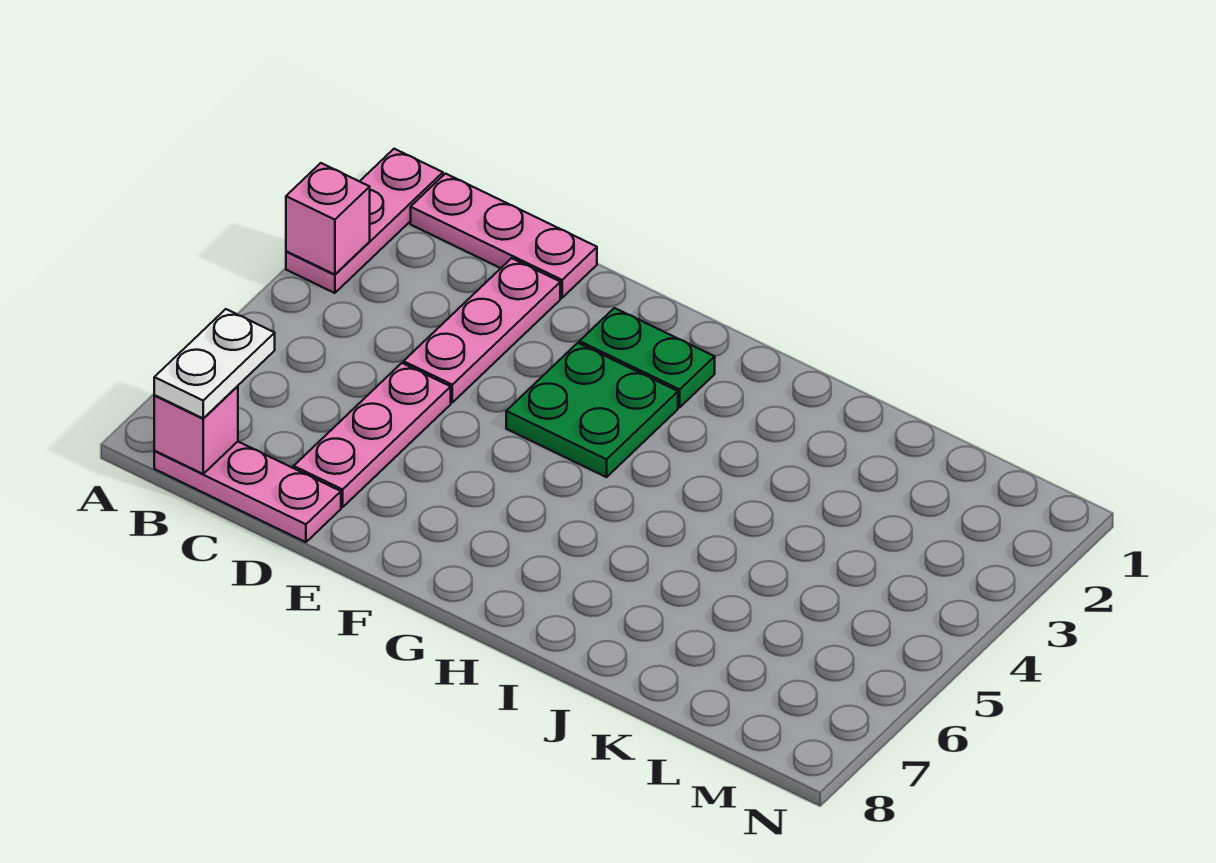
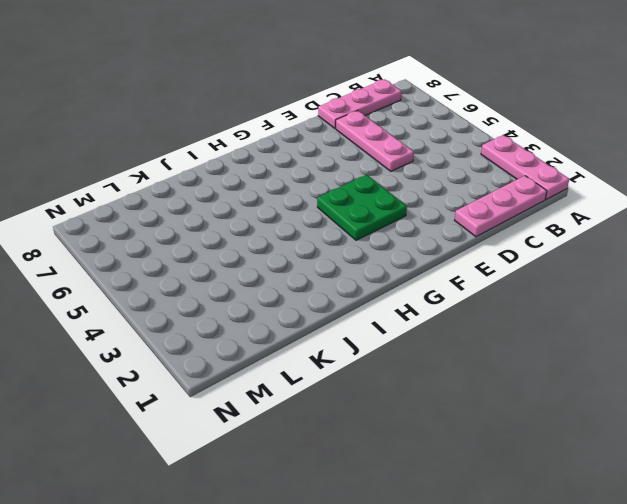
none -> pink 1x3 plate [404,258,560,402]
none -> green 1x2 plate [580,308,715,407]

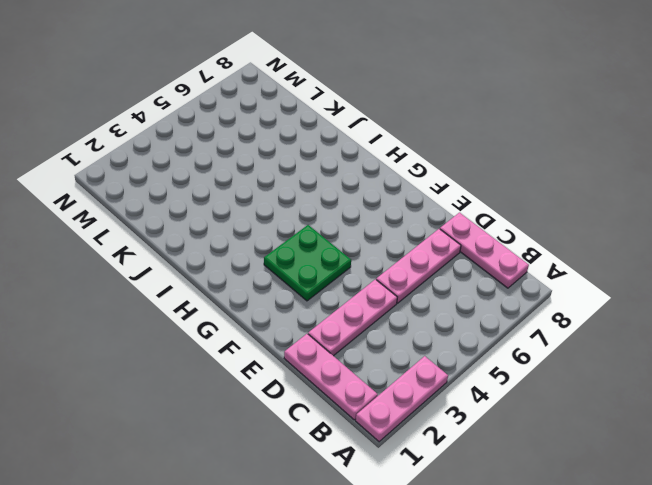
none -> green 1x2 plate [580,308,715,407]
none -> pink 1x1 brick [286,163,370,275]

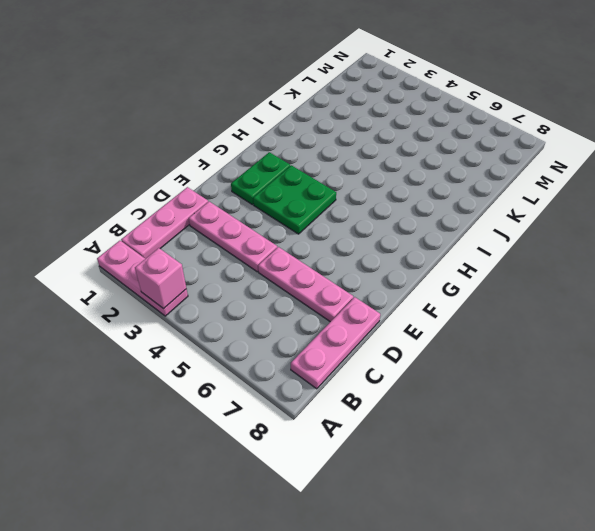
none -> pink 1x1 brick [154,386,238,474]
none -> white 1x2 plate [154,309,275,418]

